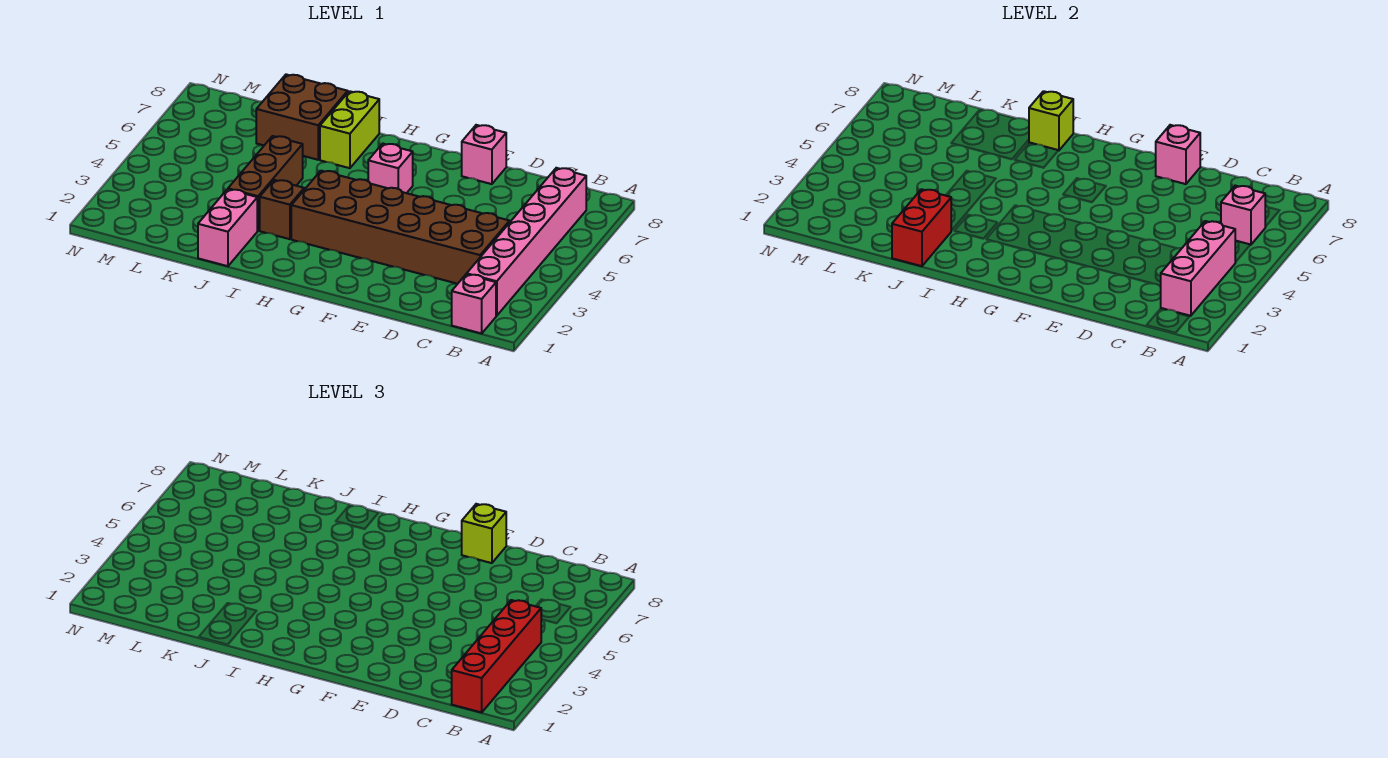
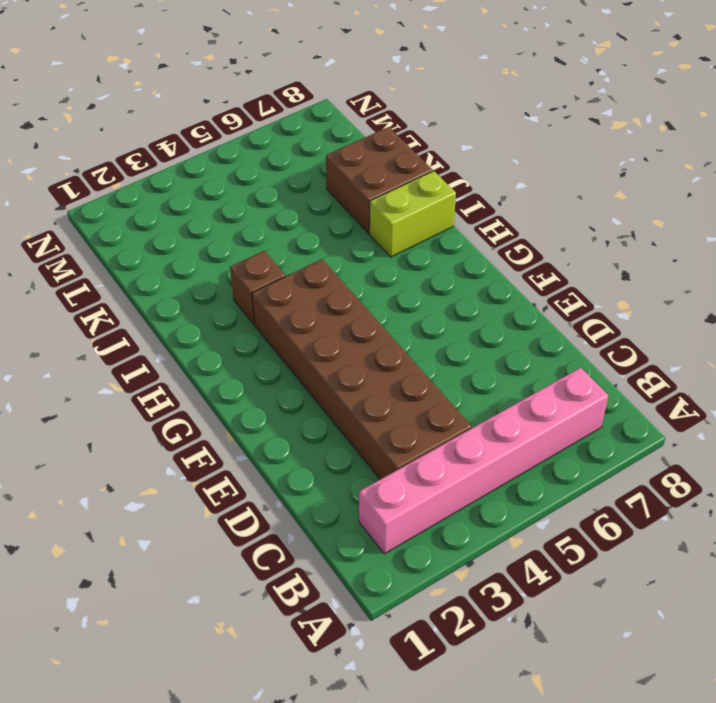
none -> pink 1x1 brick [452,274,496,333]
none -> pink 1x1 brick [462,125,506,184]
none -> pink 1x1 brick [368,144,413,193]

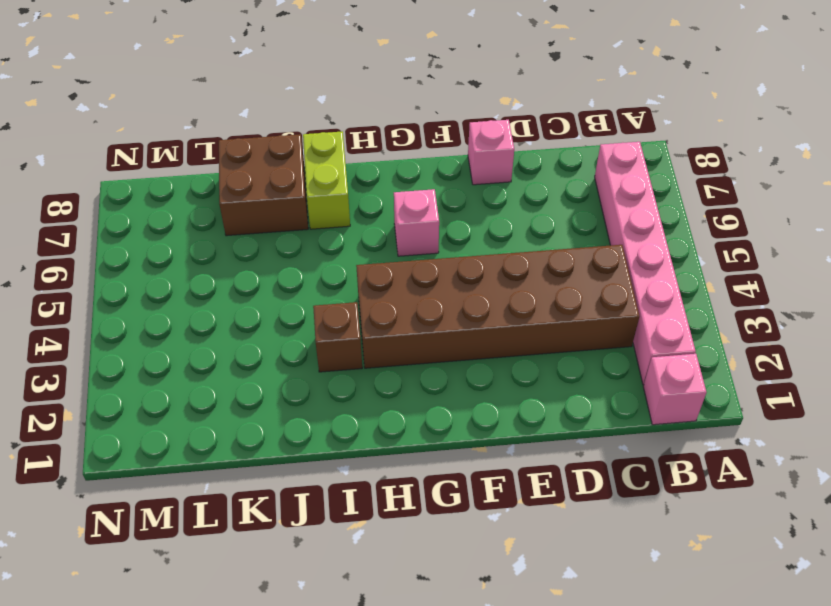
none -> pink 1x2 brick [198,189,257,266]
none -> brown 1x3 brick [228,136,303,231]
none -> pink 1x3 brick [1160,221,1235,316]

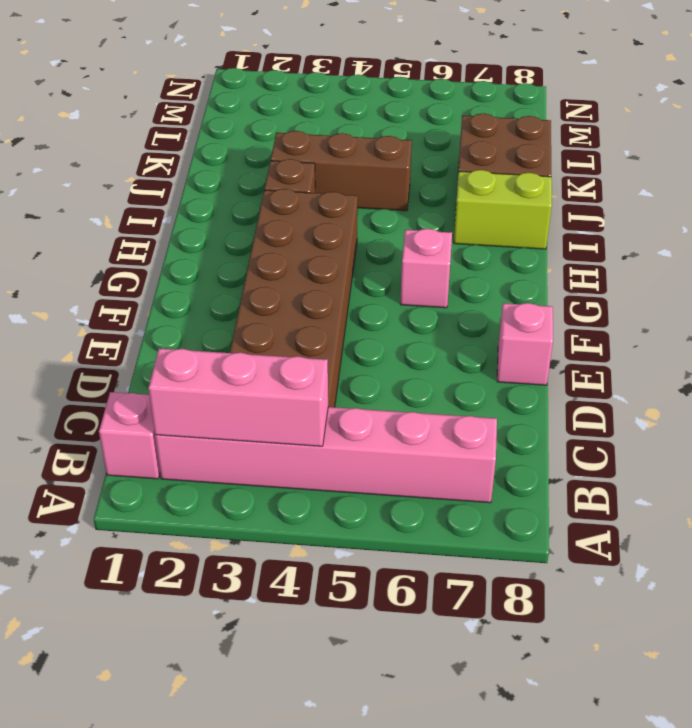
none -> pink 1x2 brick [198,189,257,266]
none -> pink 1x1 brick [1221,186,1265,245]
none -> pink 1x1 brick [1156,125,1200,184]

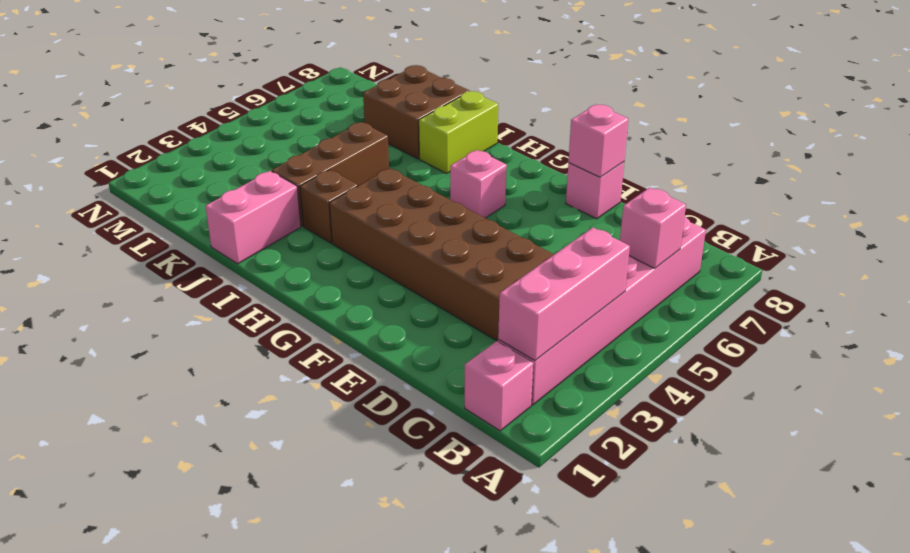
none -> lime 1x1 brick [1029,91,1073,150]
none -> red 1x2 brick [892,189,951,266]
none -> red 1x4 brick [452,600,541,712]

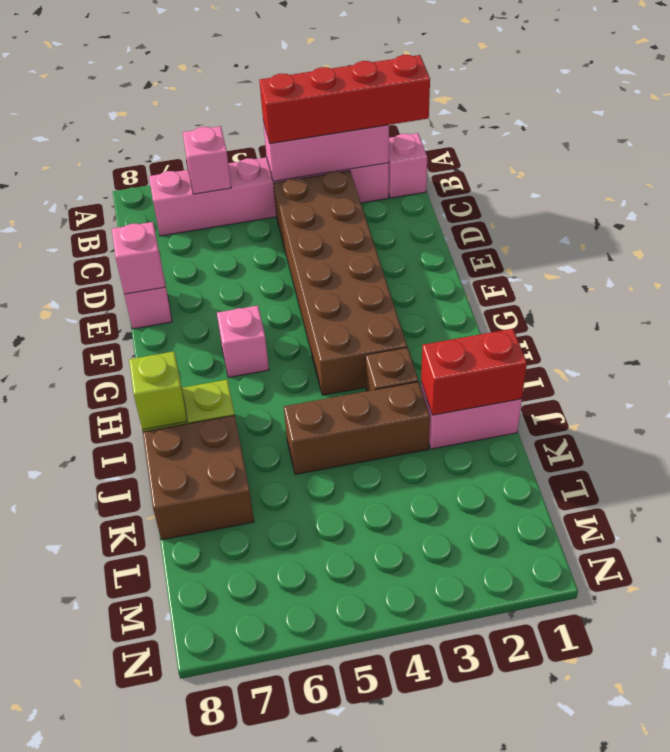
none -> lime 1x1 brick [462,504,506,563]

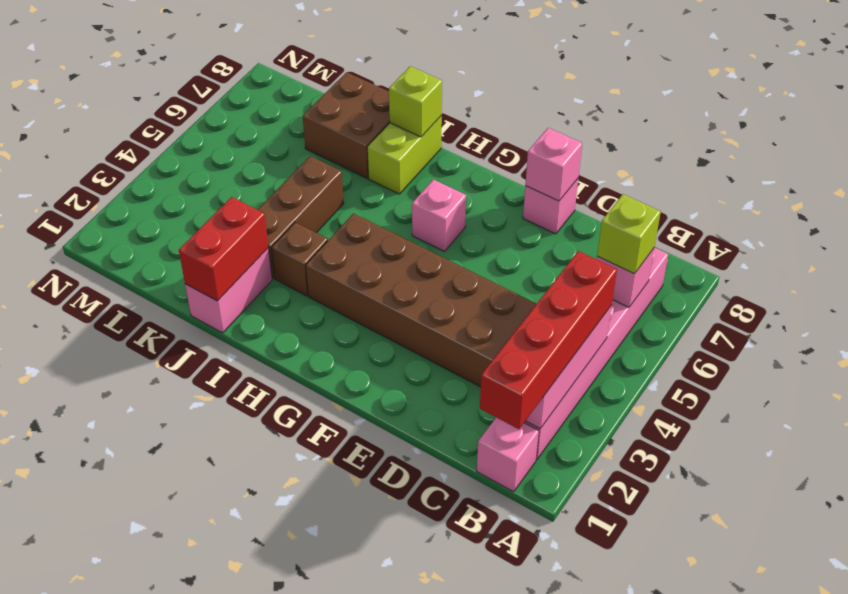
lime 1x1 brick [597,194,661,274] -> lime 1x1 brick moved to [462,504,506,563]

